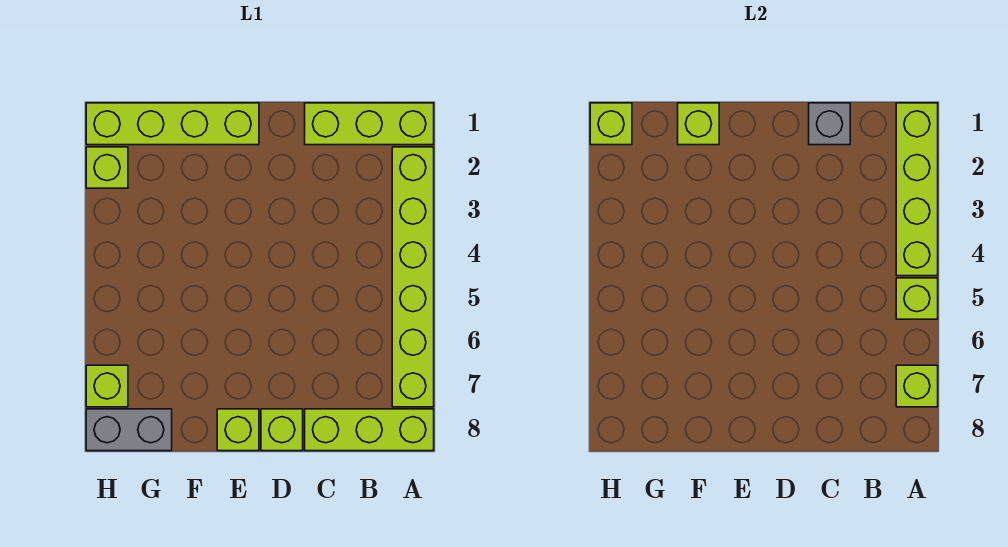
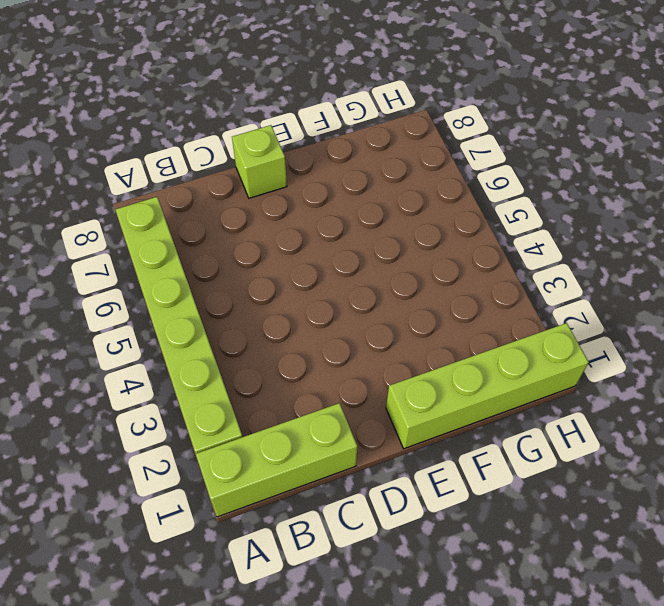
none -> lime 1x3 brick [305,409,434,451]
none -> lime 1x1 brick [217,409,259,451]
none -> grey 1x2 brick [86,409,172,451]

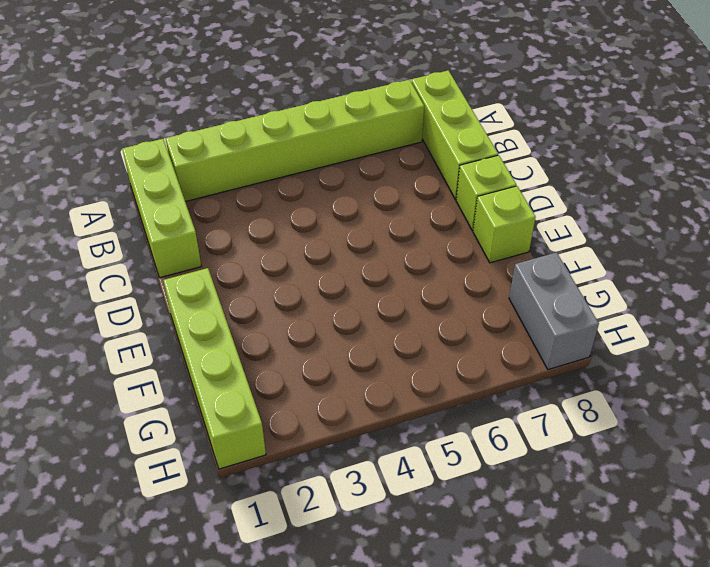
none -> lime 1x1 brick [86,147,128,188]
none -> lime 1x1 brick [86,365,128,407]
none -> lime 1x4 brick [896,103,938,276]

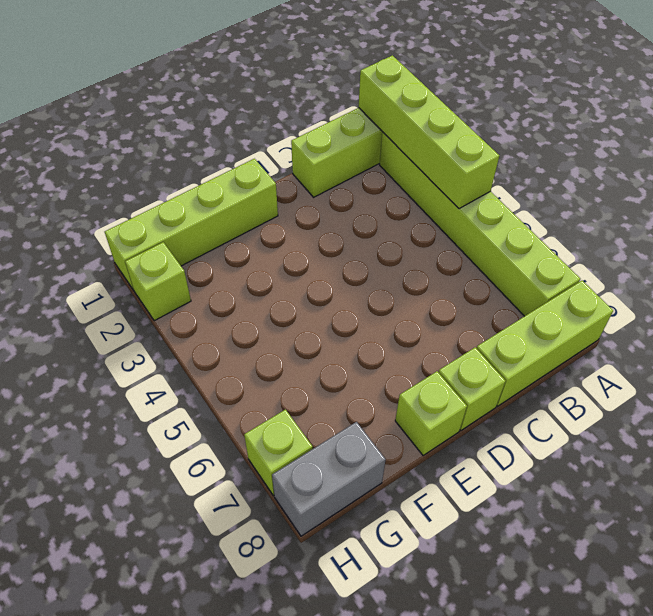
none -> lime 1x1 brick [896,278,938,319]
none -> lime 1x1 brick [896,365,938,407]
none -> grey 1x1 brick [809,103,850,145]

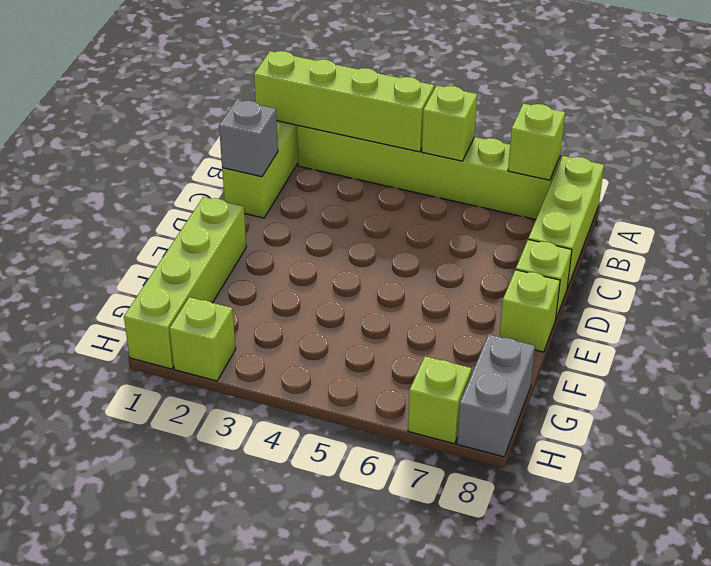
none -> lime 1x1 brick [678,103,719,145]
none -> lime 1x1 brick [590,103,632,145]

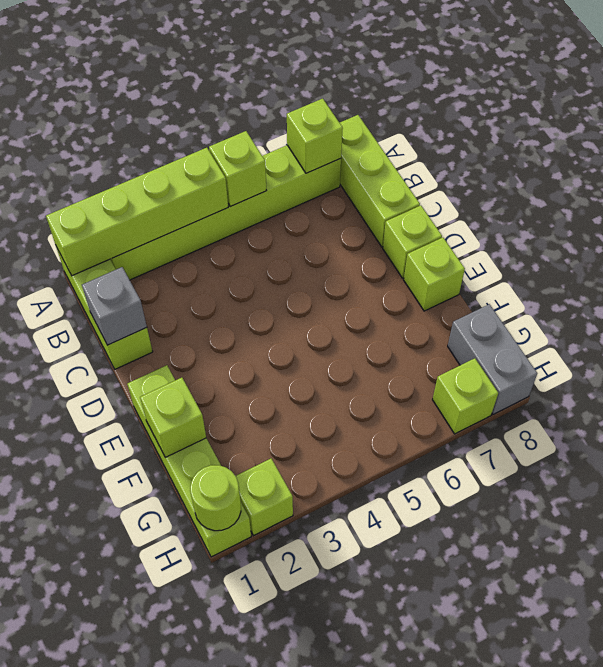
lime 1x1 round brick [190,465,241,531] -> lime 1x1 brick [590,103,632,145]

